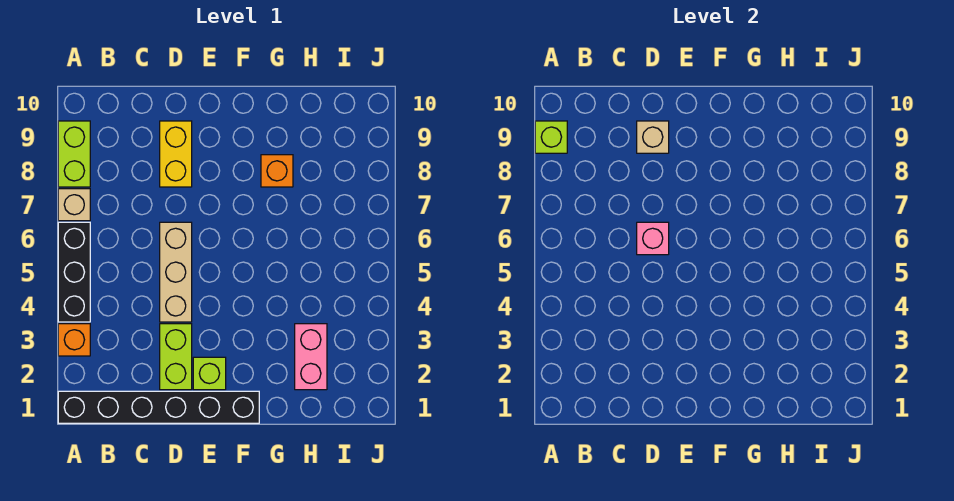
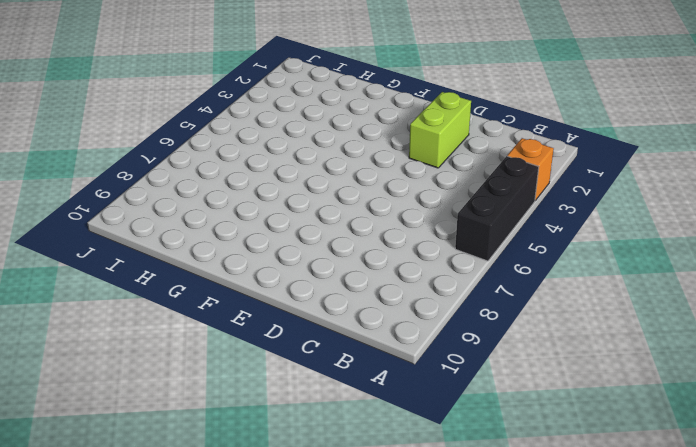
none -> black 1x6 brick [58,391,259,423]
none -> tan 1x1 brick [58,189,90,221]
none -> lime 1x2 brick [58,121,90,187]

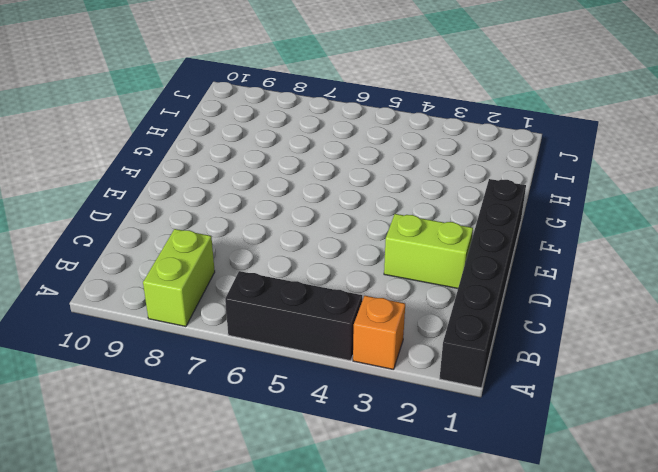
lime 1x2 brick [143,229,215,327] -> lime 1x2 brick turned to [58,121,90,187]
none -> tan 1x1 brick [58,189,90,221]
none -> tan 1x3 brick [160,222,192,322]
none -> yellow 1x2 brick [160,121,192,187]

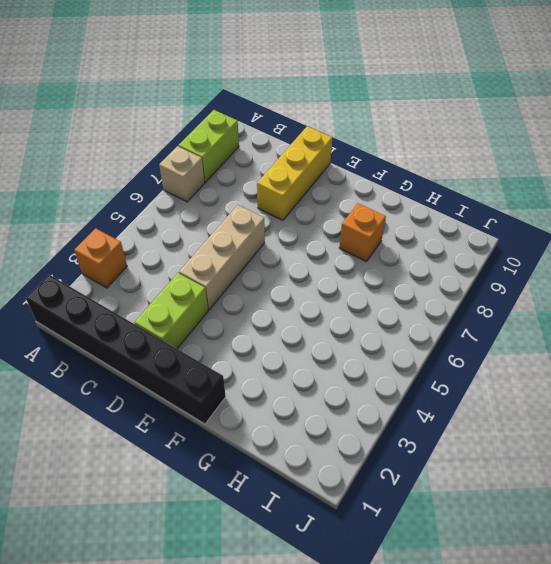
yellow 1x3 brick [257,126,332,220] -> yellow 1x2 brick [160,121,192,187]
none -> black 1x3 brick [58,222,90,322]
none -> lime 1x1 brick [193,357,226,390]
none -> pink 1x2 brick [295,324,327,390]

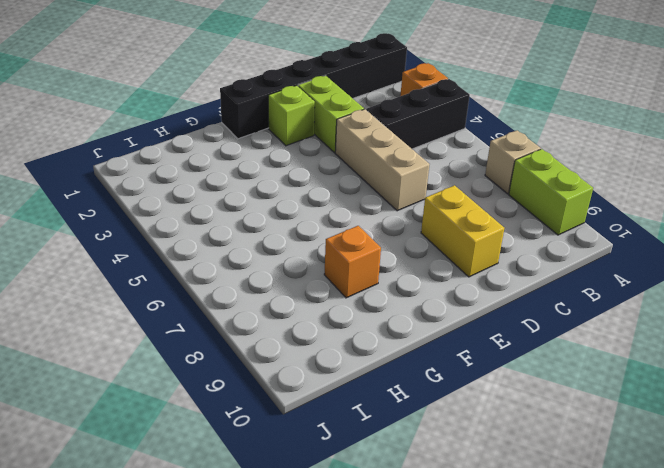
black 1x3 brick [366,79,470,149] -> black 1x3 brick turned to [58,222,90,322]
none -> pink 1x2 brick [295,324,327,390]
none -> lime 1x1 brick [535,121,567,153]
none -> pink 1x1 brick [637,222,669,255]

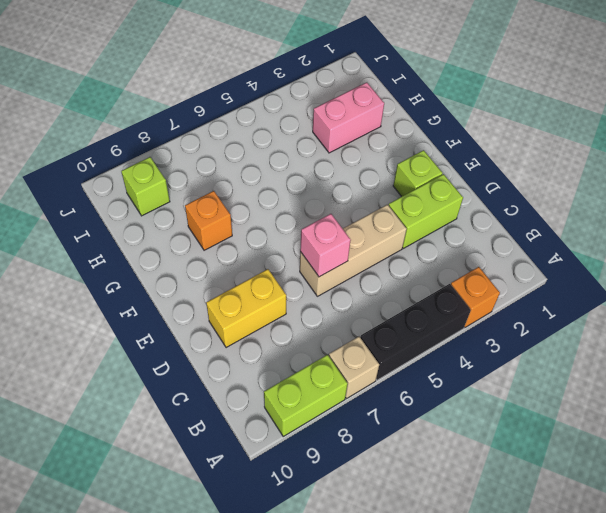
lime 1x1 brick [121,157,170,216] -> lime 1x1 brick moved to [535,121,567,153]
none -> black 1x6 brick [58,391,259,423]
none -> tan 1x1 brick [637,121,669,153]

